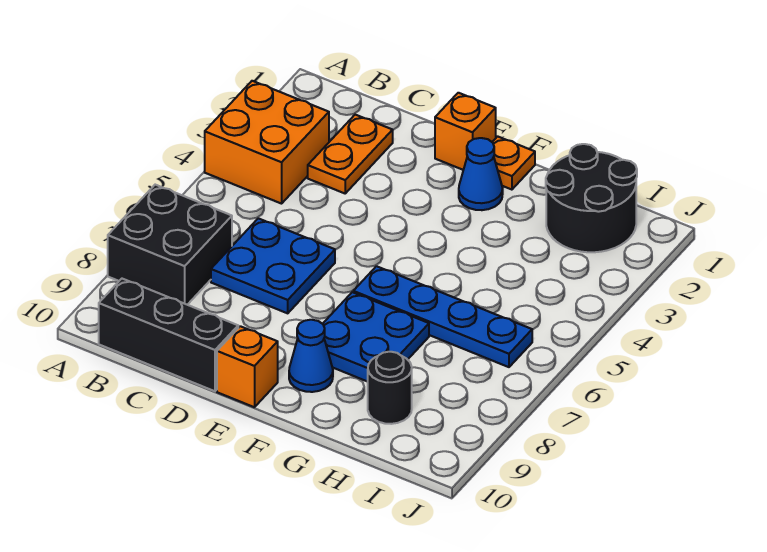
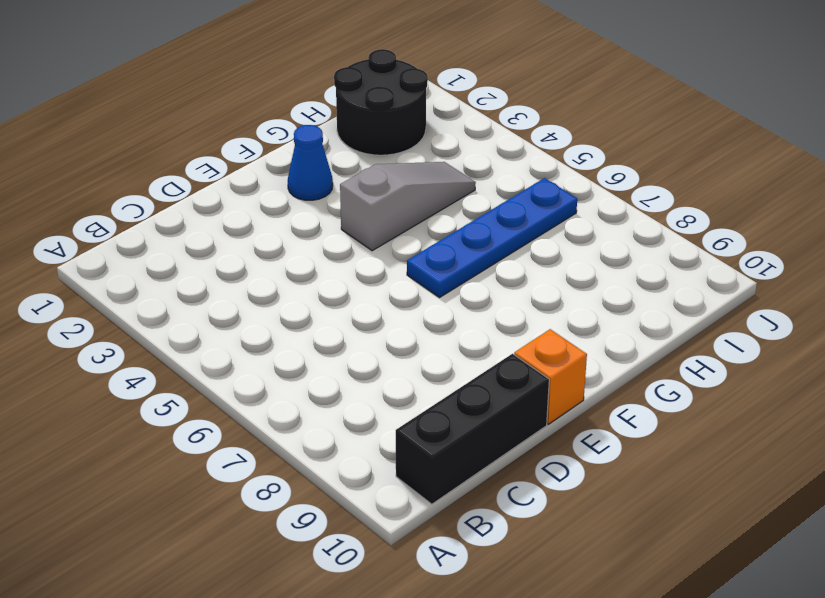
grey 1x3 slope [340,162,476,251] -> none
none -> orange 2x2 brick [205,81,329,204]
none -> black 2x2 brick [108,185,232,305]
none -> orange 1x2 plate [308,115,393,193]

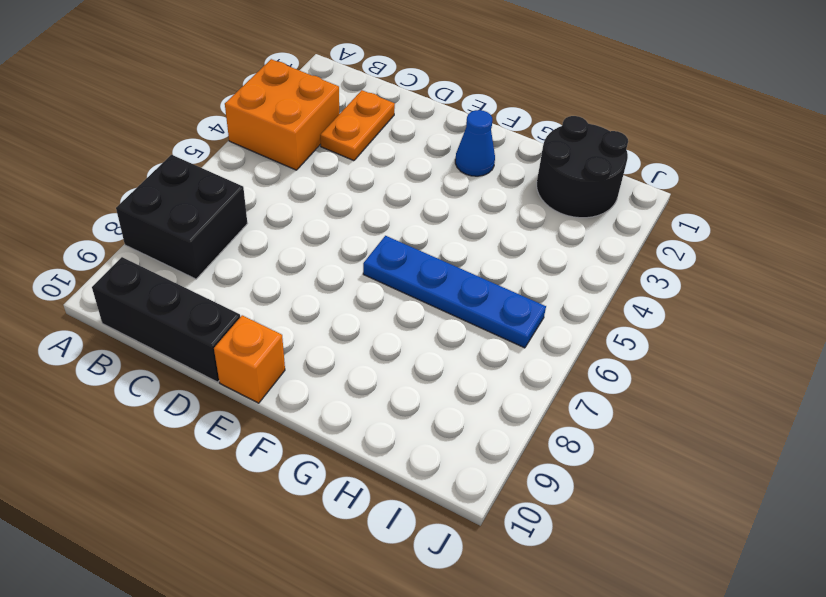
none -> blue 2x2 plate [211,218,335,313]
none -> orange 1x1 brick [435,93,496,170]
none -> orange 1x1 plate [492,136,535,190]

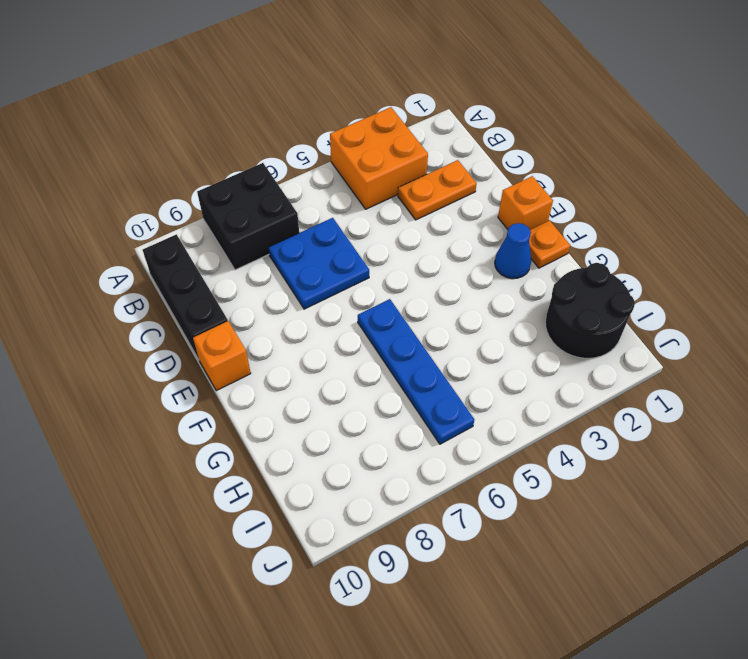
none -> blue 2x2 plate [323,292,429,382]
none -> blue 1x1 cone [289,320,333,392]
none -> black 1x1 round brick [368,352,412,424]

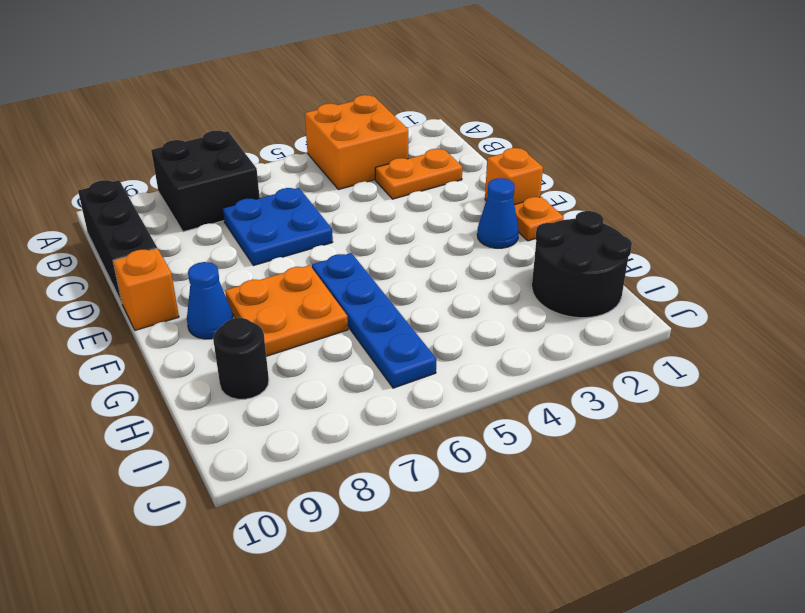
orange 2x2 plate [225,265,348,356] -> blue 2x2 plate [323,292,429,382]

